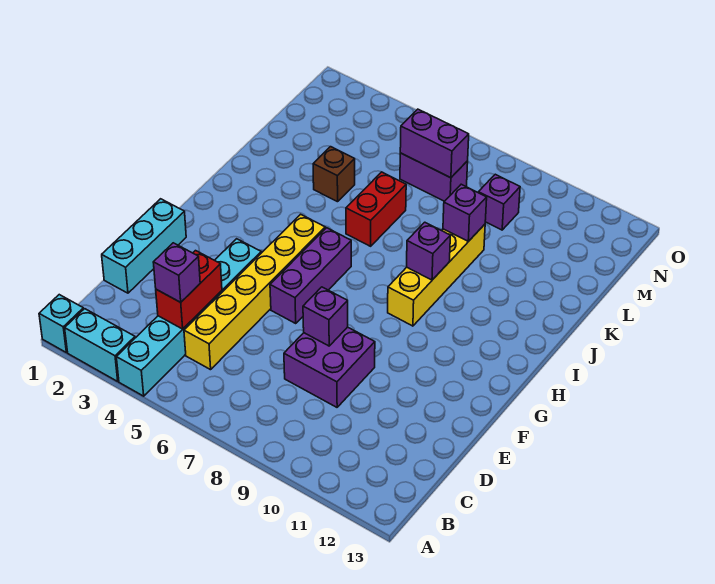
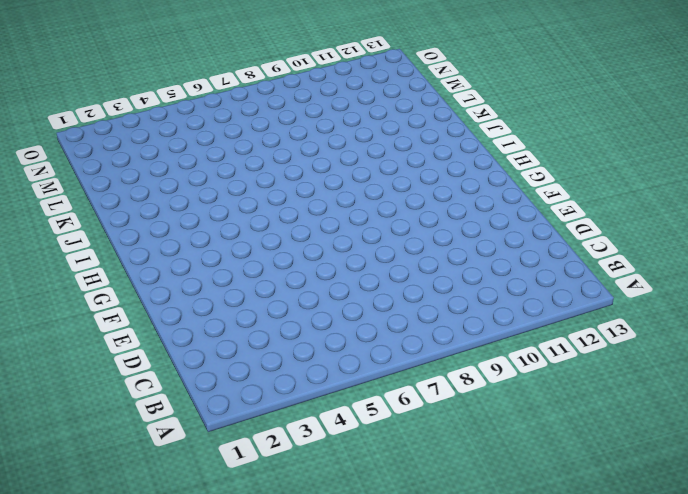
none -> cyan 1x1 brick [39,295,84,353]
none -> cyan 1x2 brick [65,309,135,381]
none -> cyan 1x6 brick [116,239,261,396]

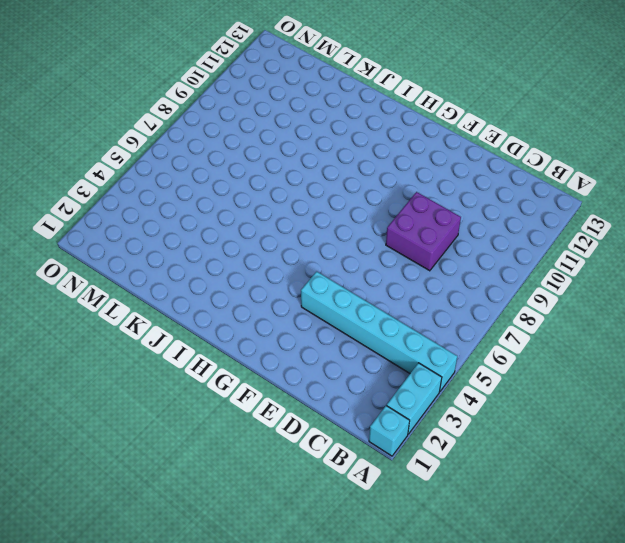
none -> yellow 1x6 brick [184,214,325,370]
none -> cyan 1x3 brick [102,199,186,293]
none -> purple 1x3 brick [270,228,351,323]

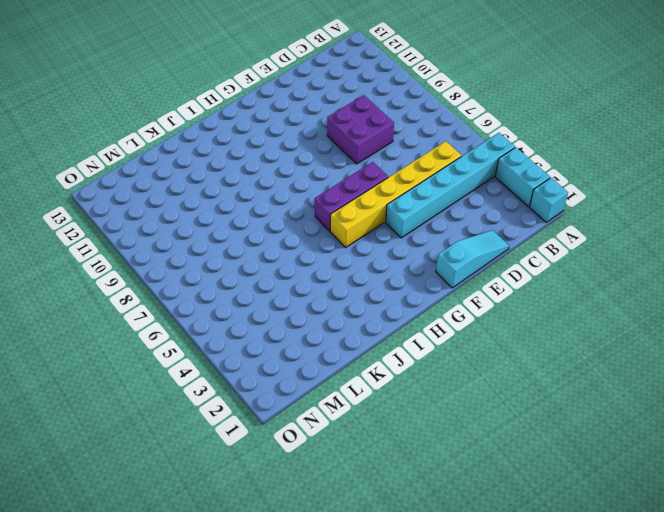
cyan 1x3 slope [436,230,509,288] -> cyan 1x3 brick [102,199,186,293]
none -> yellow 1x4 brick [388,224,485,326]
none -> red 1x2 brick [346,172,406,246]
none -> brown 1x1 brick [313,147,355,202]

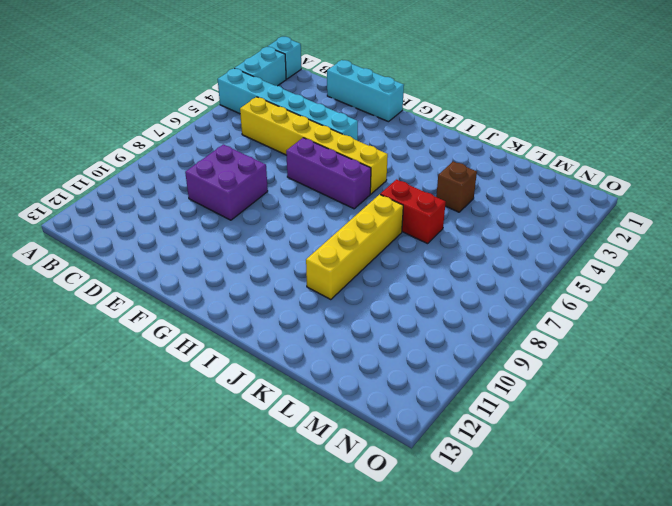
yellow 1x4 brick [306,194,403,300] -> yellow 1x4 brick turned to [388,224,485,326]
none -> purple 1x2 brick [400,153,468,201]
none -> purple 1x1 brick [478,174,520,230]
none -> red 1x2 brick [156,251,222,329]

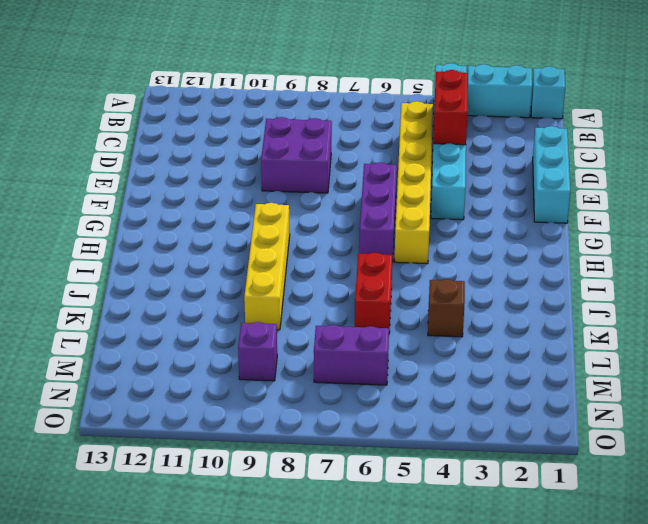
none -> purple 1x1 brick [303,287,348,346]
none -> purple 1x1 brick [407,222,450,280]
none -> purple 1x1 brick [443,184,487,241]

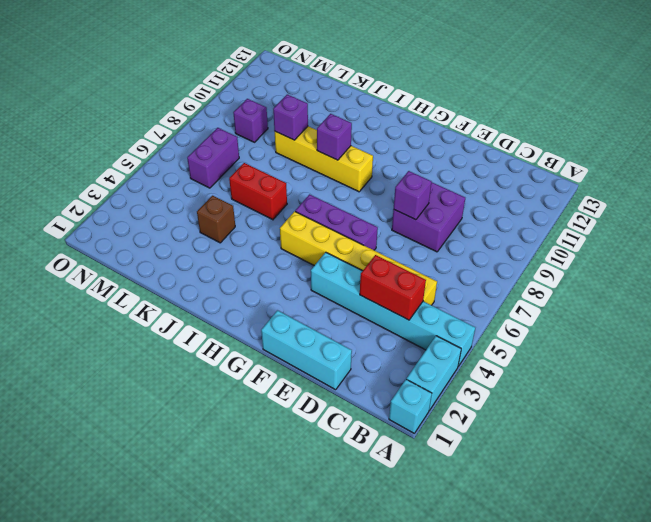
none -> purple 1x2 brick [400,109,469,178]
none -> purple 1x1 brick [153,243,200,302]

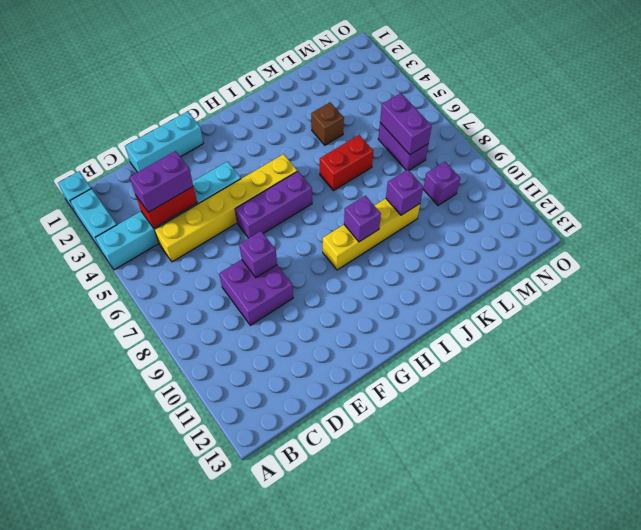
purple 1x2 brick [129,151,193,212] -> purple 1x1 brick [153,243,200,302]

